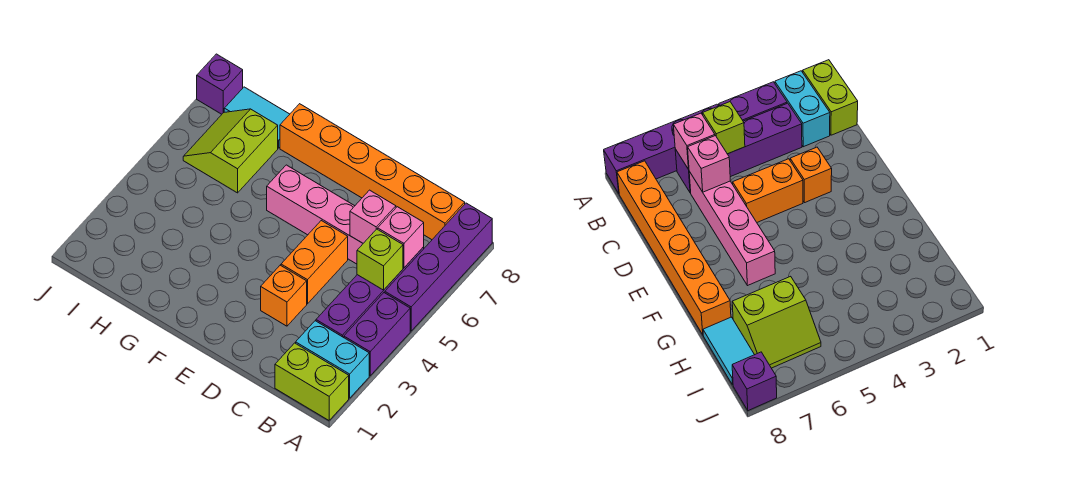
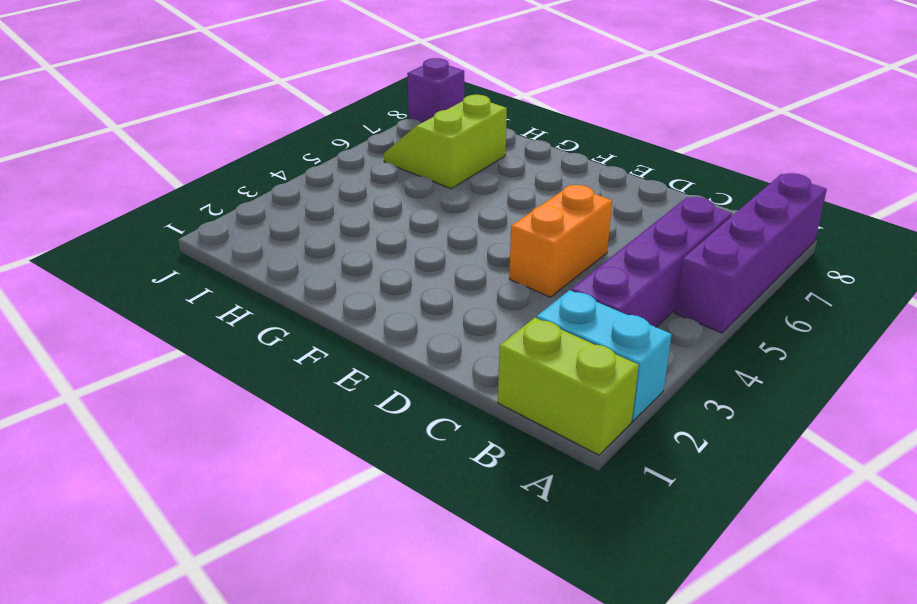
none -> purple 1x2 brick [344,293,410,376]
none -> orange 1x6 brick [280,104,465,240]
none -> pink 1x4 brick [267,165,363,264]

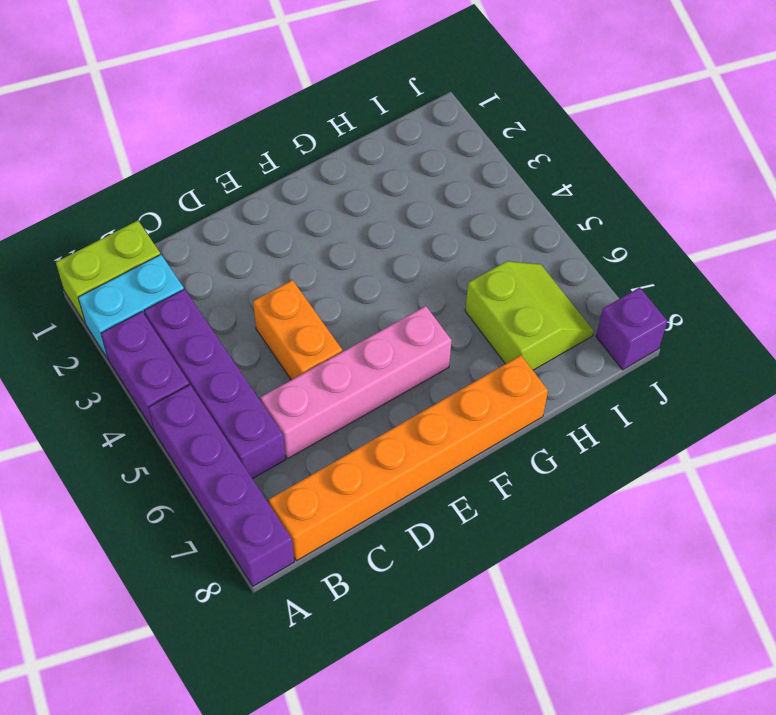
none -> orange 1x1 brick [261,265,307,326]
none -> cyan 1x2 tile [224,87,290,148]
none -> lime 1x1 brick [357,229,403,290]

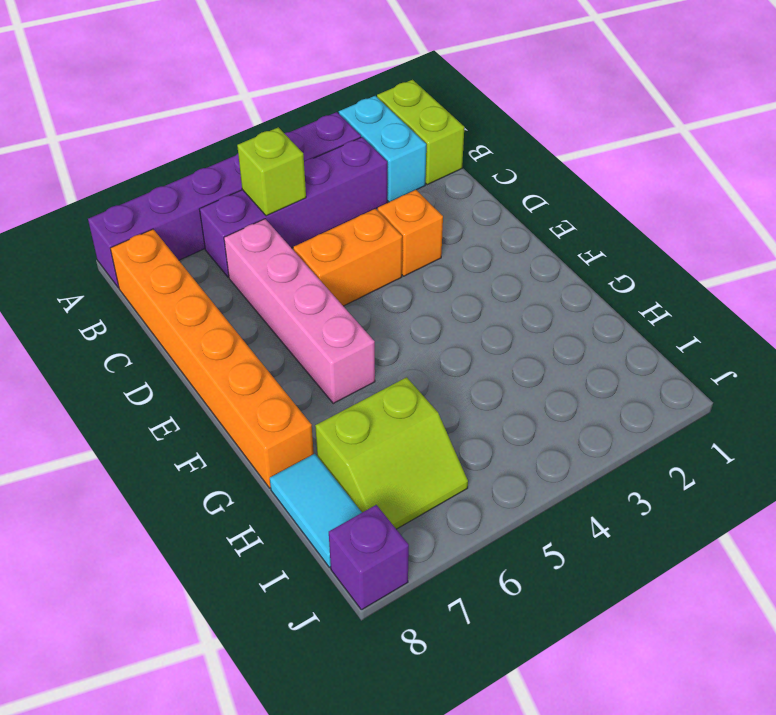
none -> pink 1x1 brick [378,207,424,268]
none -> pink 1x1 brick [350,190,396,243]

